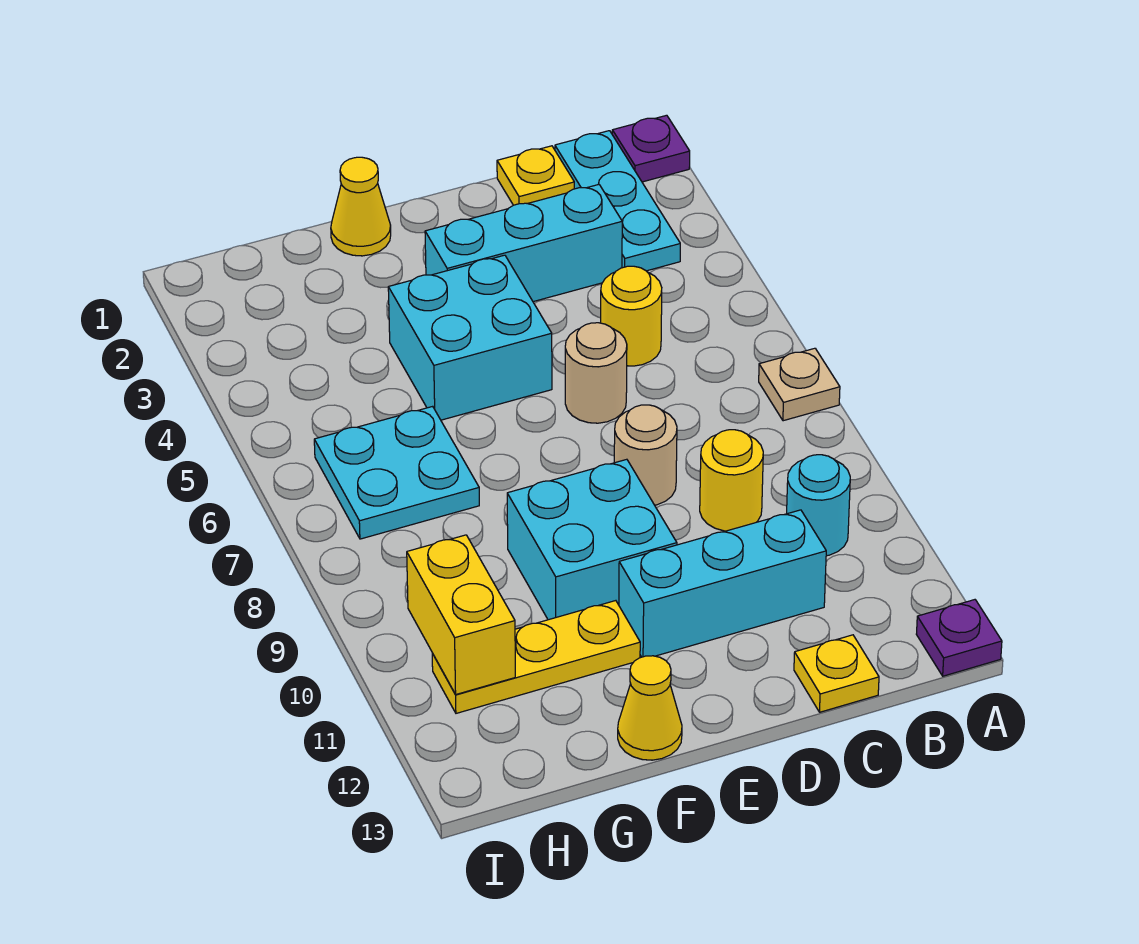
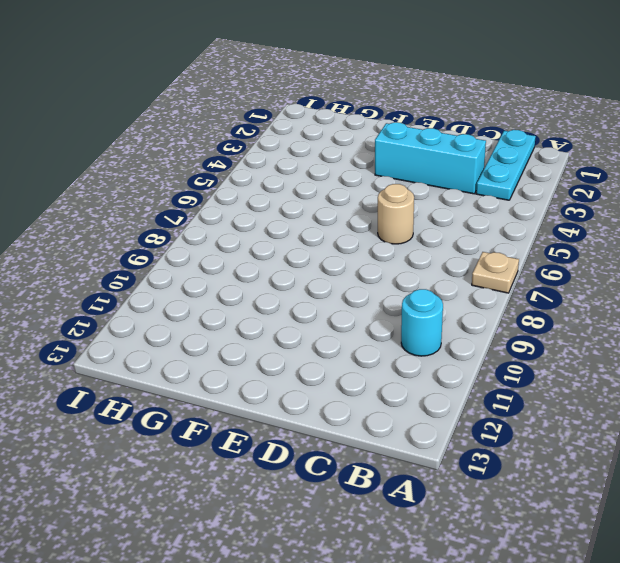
none -> purple 1x1 plate [612,115,690,182]
none -> purple 1x1 plate [916,600,1002,676]
none -> yellow 1x1 plate [497,146,574,205]

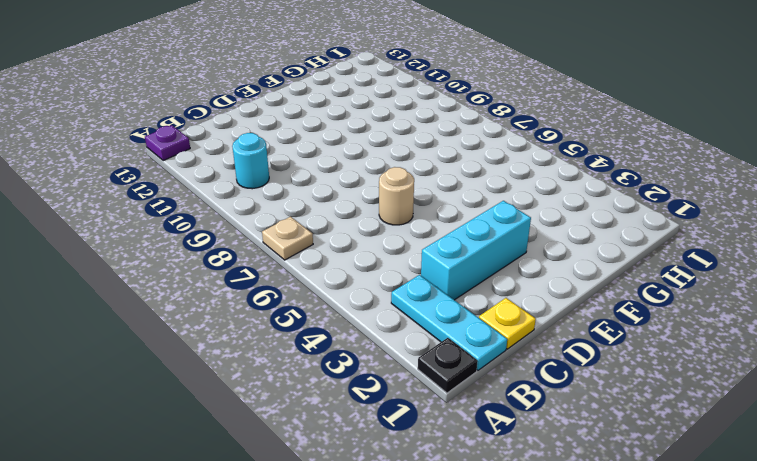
black 1x1 plate [418,338,478,393] -> purple 1x1 plate [612,115,690,182]
none -> yellow 1x1 round brick [601,266,662,366]
none -> yellow 1x1 round brick [700,430,763,531]
none -> cyan 1x3 brick [619,510,826,657]

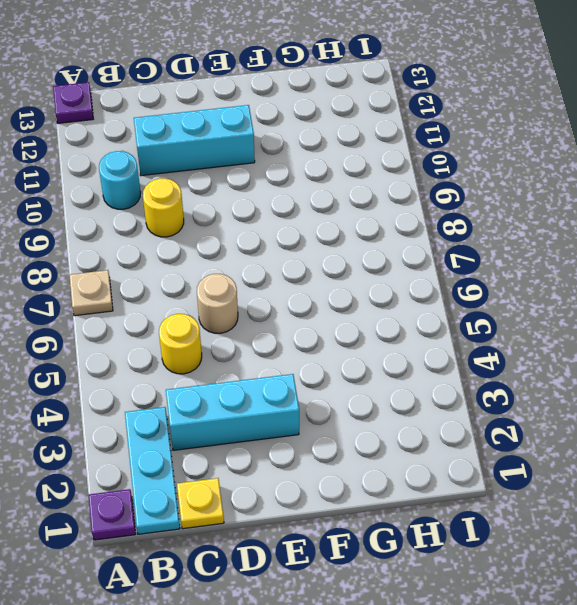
none -> yellow 1x1 plate [794,635,879,712]
none -> tan 1x1 round brick [614,405,677,505]
none -> cyan 2x2 brick [388,255,552,420]

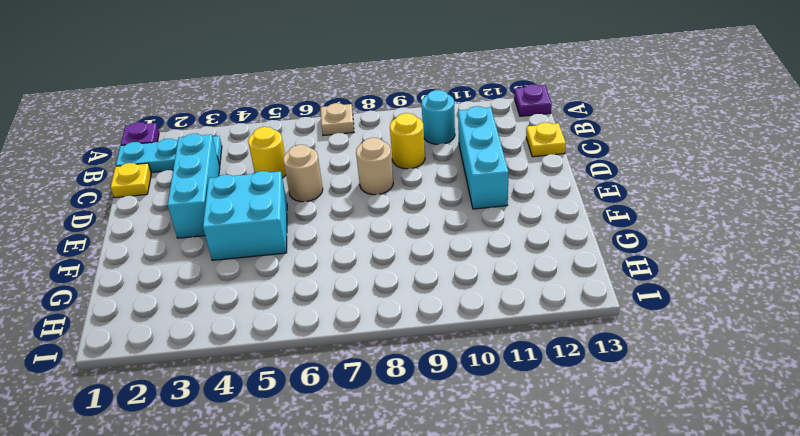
none -> cyan 2x2 brick [507,459,677,620]
none -> yellow 1x1 cone [331,157,391,256]
none -> yellow 1x3 plate [432,601,640,713]

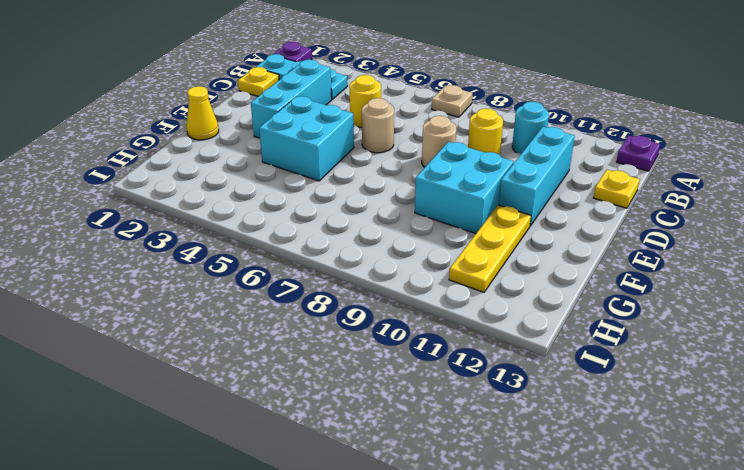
none -> yellow 1x1 cone [618,656,682,760]
none -> cyan 2x2 plate [314,406,479,539]
none -> yellow 1x2 brick [407,535,515,694]

